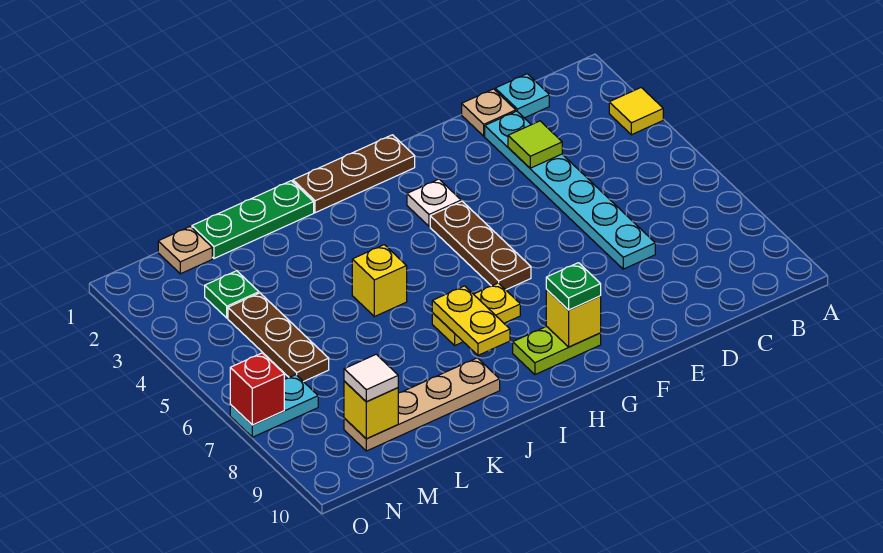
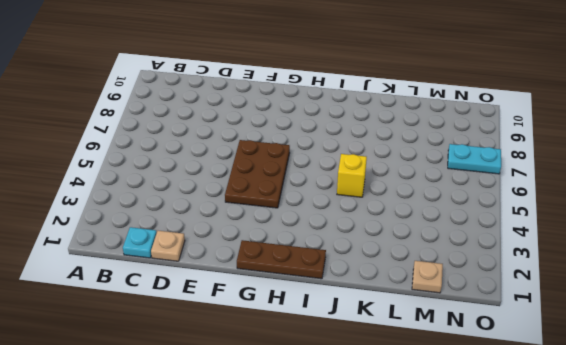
brown 2x3 plate [225,140,290,208] -> brown 1x3 plate [430,201,531,290]
none -> yellow 1x1 tile [609,88,663,135]
none -> cyan 1x6 plate [485,111,655,269]
none -> white 1x1 plate [407,179,461,226]

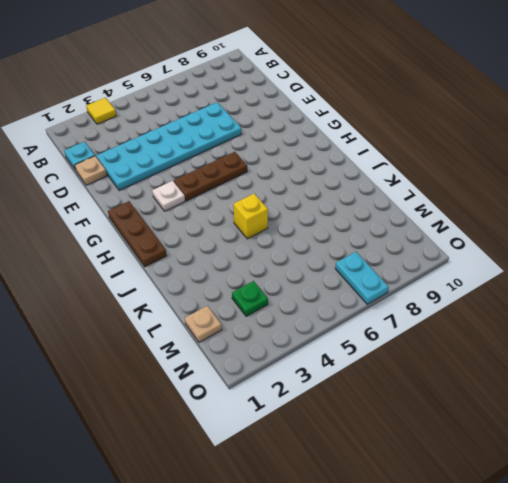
cyan 2x6 plate [96,102,241,191] -> cyan 1x6 plate [485,111,655,269]
none -> lime 1x2 plate [513,326,601,375]
none -> yellow 1x2 plate [432,283,520,345]
none -> green 1x3 plate [192,181,314,258]

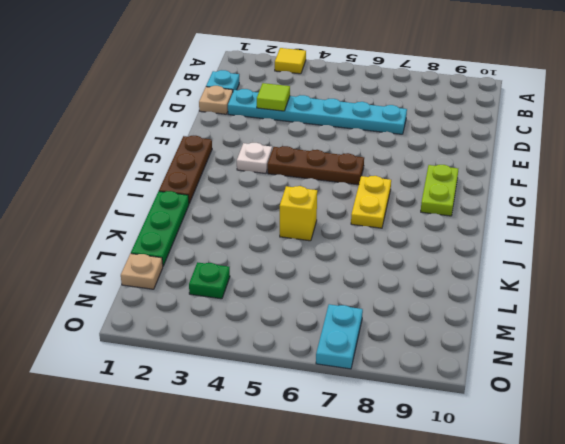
none -> tan 1x4 plate [344,358,500,451]
none -> brown 1x3 plate [228,293,329,382]
none -> yellow 1x1 brick [546,290,601,347]

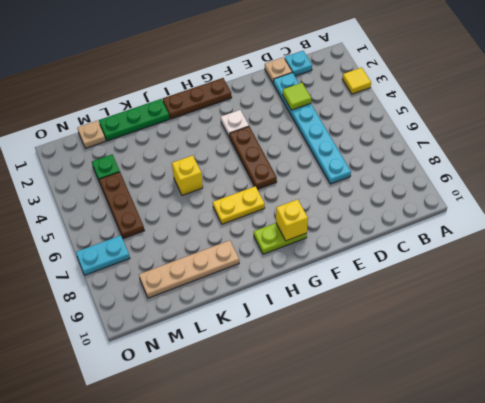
none -> yellow 1x2 plate [432,286,510,355]
none -> yellow 1x1 brick [344,381,398,439]
none -> red 1x1 brick [230,353,284,425]

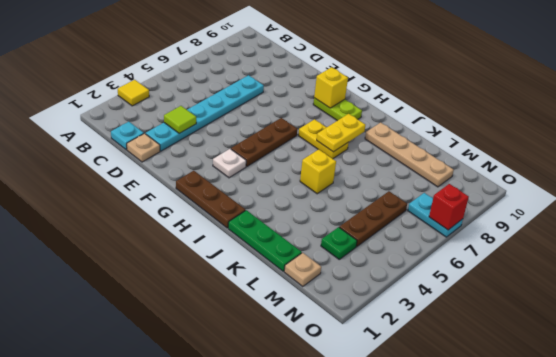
none -> yellow 1x1 brick [344,381,398,439]
none -> green 1x1 plate [546,263,601,310]
none -> white 1x1 tile [344,354,398,402]

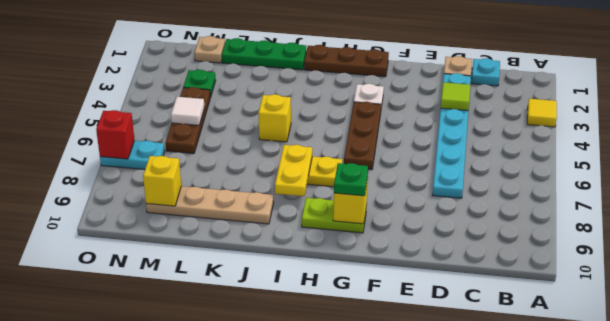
white 1x1 tile [171,97,205,125] -> white 1x1 tile moved to [344,354,398,402]

